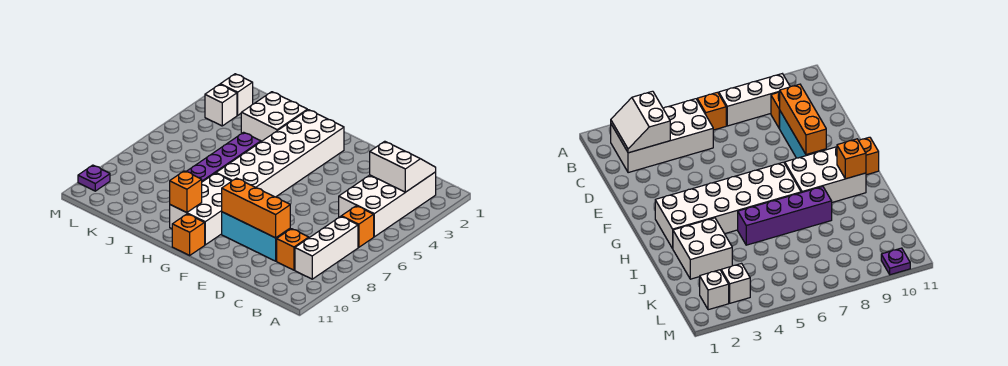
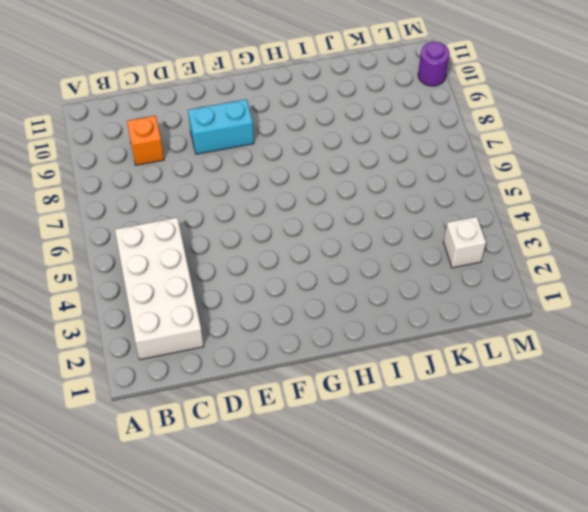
cyan 1x2 brick [188,99,254,154] -> cyan 1x3 brick [222,212,290,261]
purple 1x1 round brick [418,42,449,86] -> purple 1x1 plate [78,165,110,191]
none -> orange 1x1 brick [341,206,374,247]
none -> white 1x3 brick [295,216,358,279]
none -> white 2x6 brick [216,110,344,197]

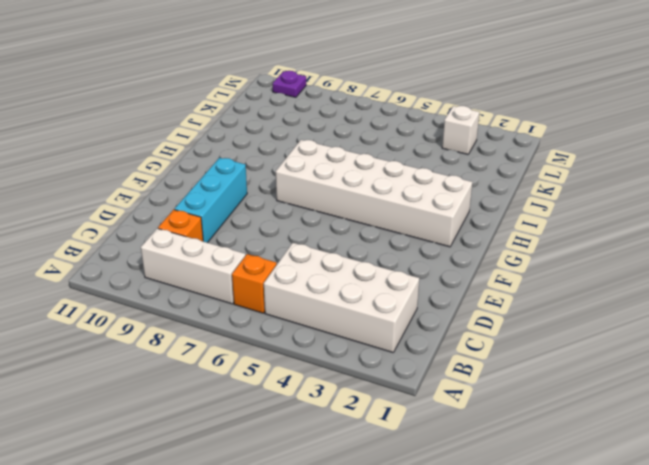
none -> white 2x3 brick [170,173,231,245]
none -> orange 1x1 brick [172,214,205,256]
none -> white 2x2 brick [241,92,307,142]

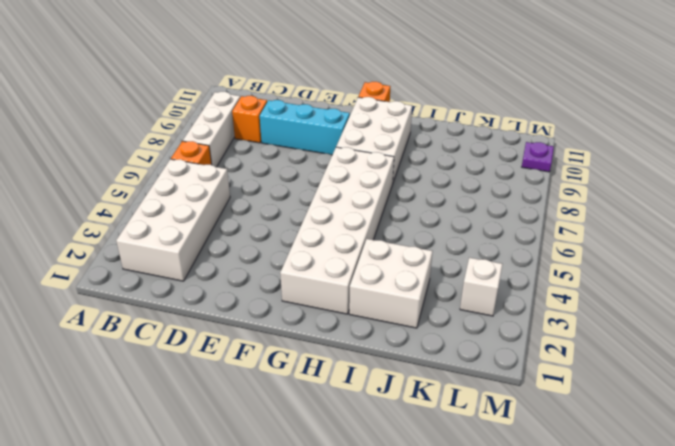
none -> purple 1x4 brick [186,132,261,182]
none -> white 1x1 brick [220,74,253,115]
none -> white 2x2 slope [370,141,436,192]

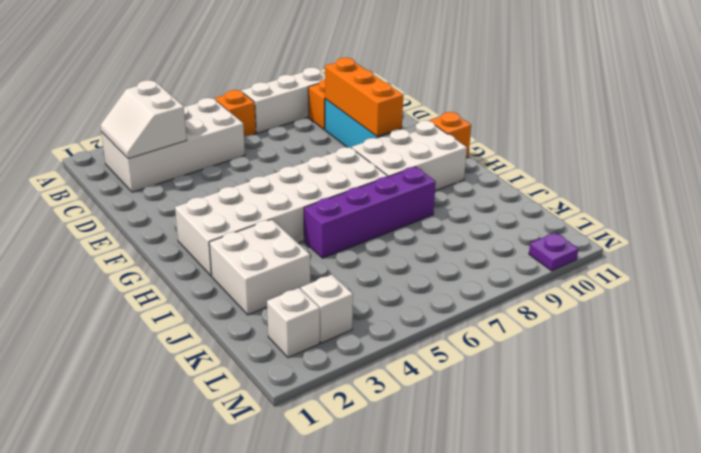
none -> orange 1x1 brick [170,171,202,213]

